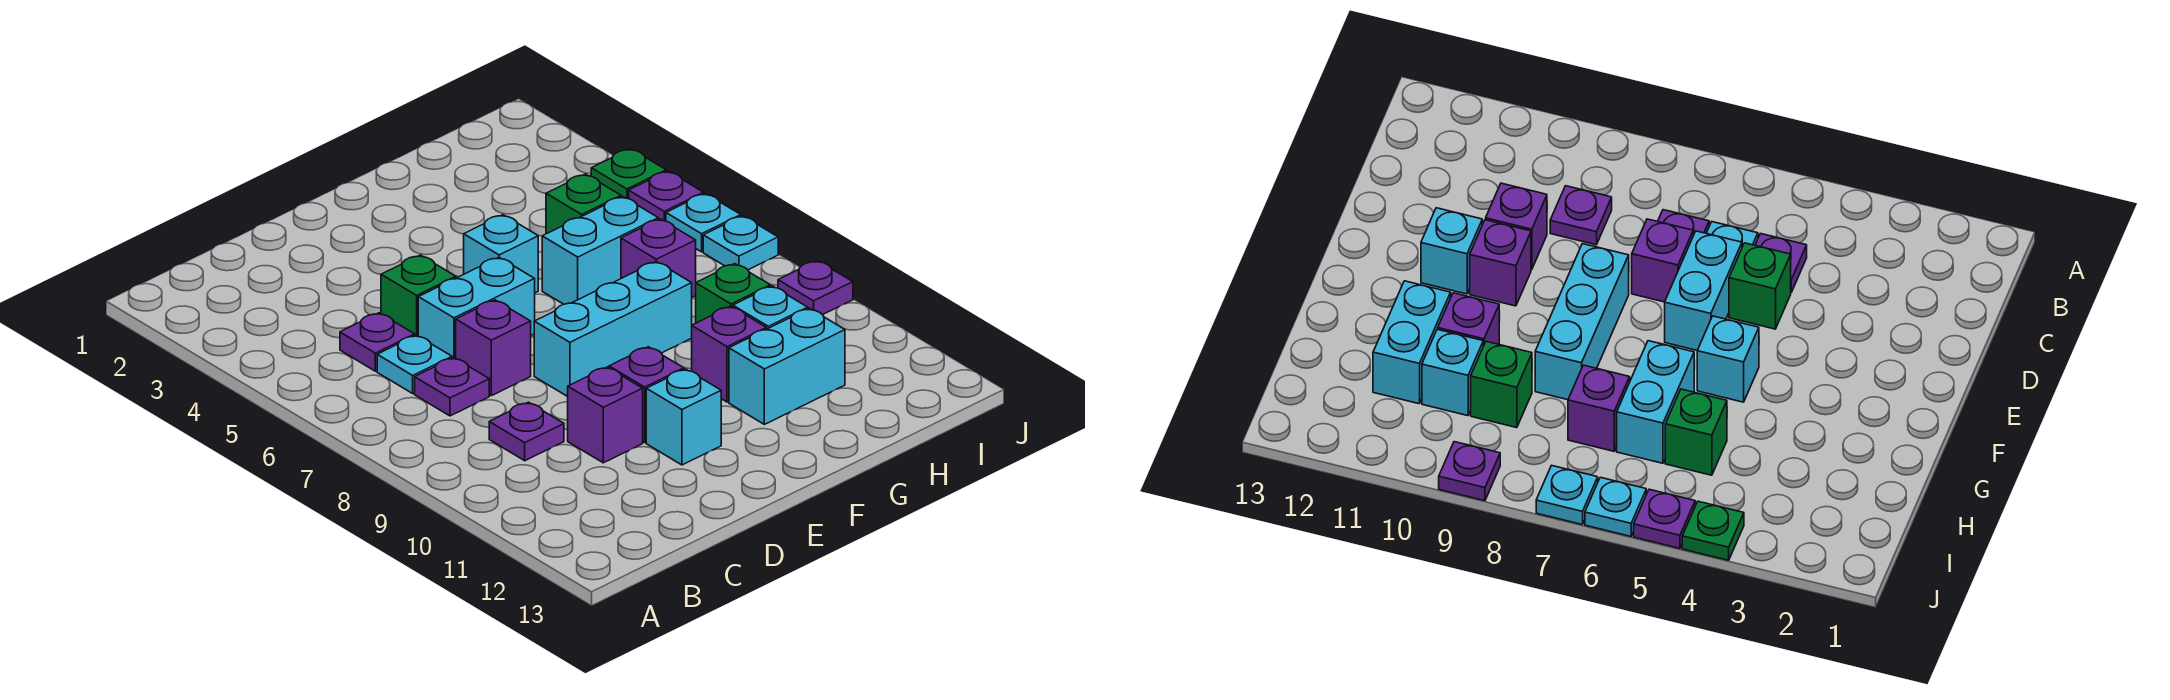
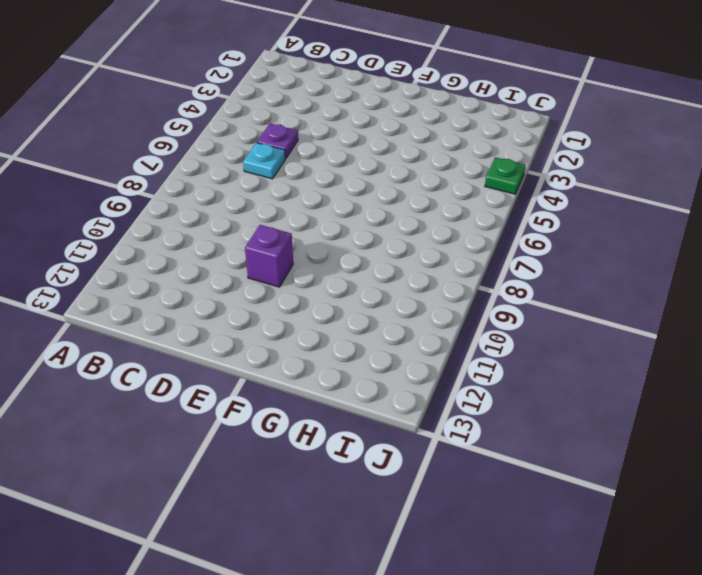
none -> purple 1x1 plate [415,358,489,416]
none -> purple 1x1 plate [489,402,564,461]
none -> green 1x1 brick [381,255,456,336]

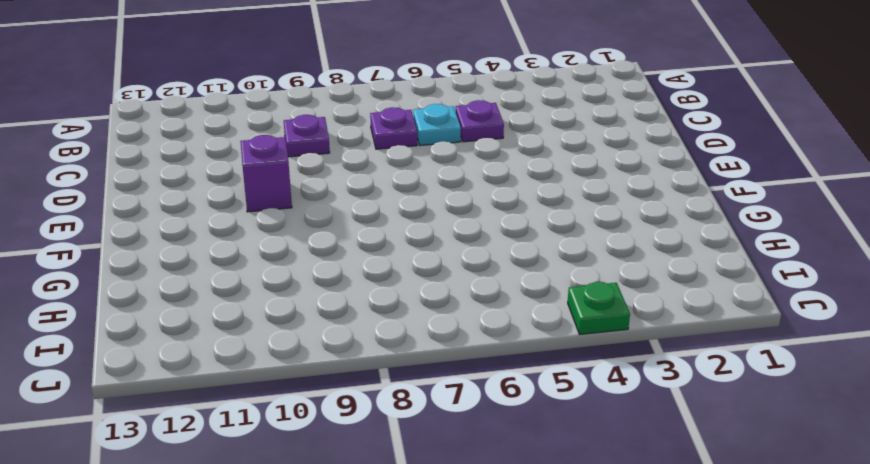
none -> green 1x1 brick [381,255,456,336]
none -> cyan 1x2 brick [418,257,535,358]
none -> purple 1x1 brick [456,300,531,396]

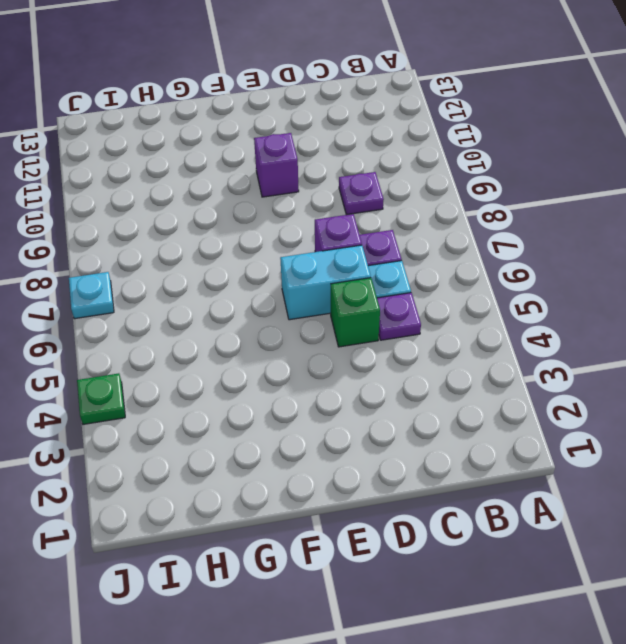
none -> purple 1x1 brick [568,367,643,463]
none -> cyan 1x3 brick [534,262,692,397]
none -> cyan 1x1 brick [646,369,721,465]

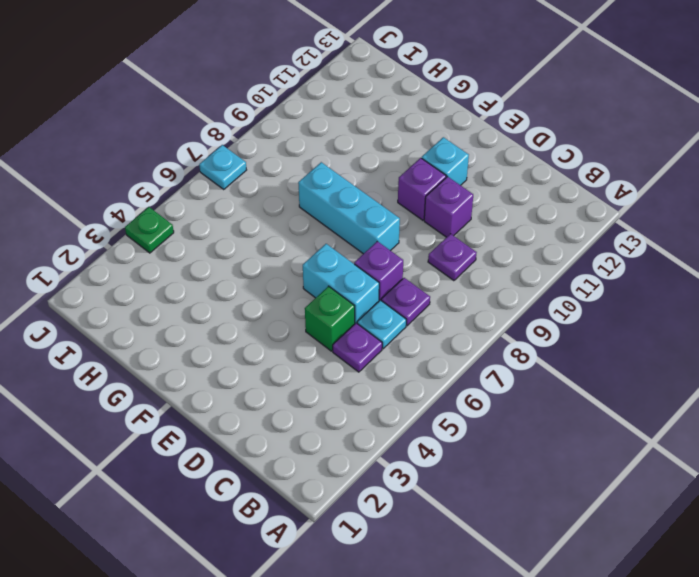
none -> cyan 1x1 brick [464,215,538,293]
none -> cyan 1x2 brick [542,197,658,304]
none -> purple 1x1 brick [692,306,766,402]

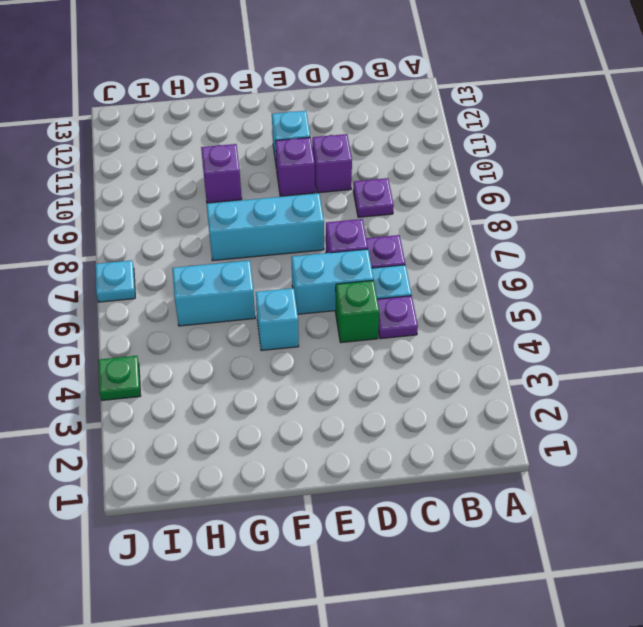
none -> cyan 1x2 brick [729,308,845,424]
none -> green 1x1 brick [546,174,621,234]
none -> purple 1x1 brick [621,219,696,297]

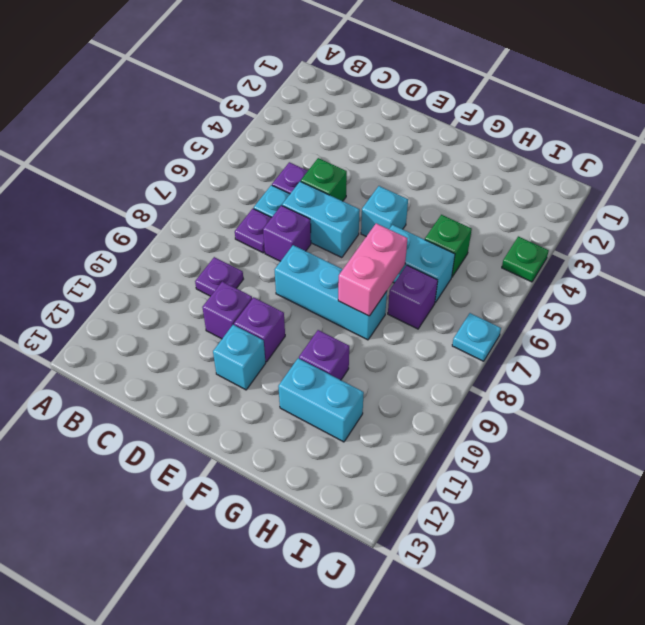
pink 1x2 brick [338,223,407,316] -> none
none -> green 1x1 brick [696,264,770,323]
none -> cyan 1x1 brick [733,286,808,329]
none -> purple 1x1 plate [629,171,704,221]

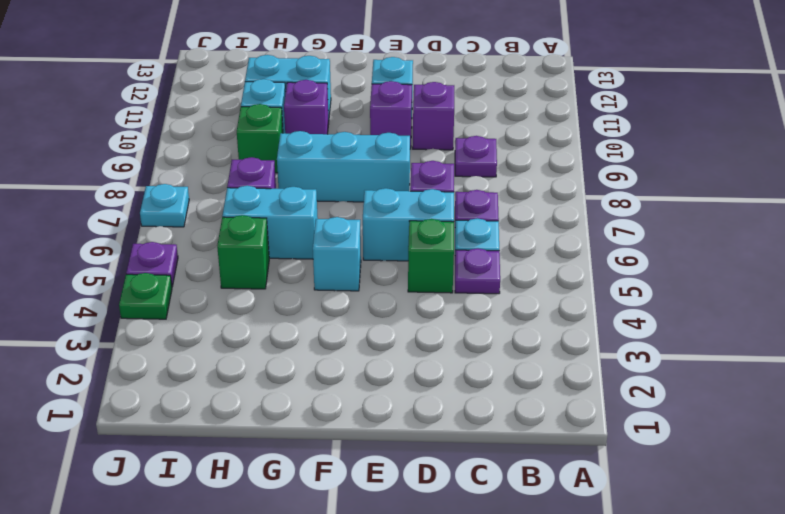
none -> cyan 1x1 plate [666,193,741,252]
none -> purple 1x1 plate [778,261,853,315]

